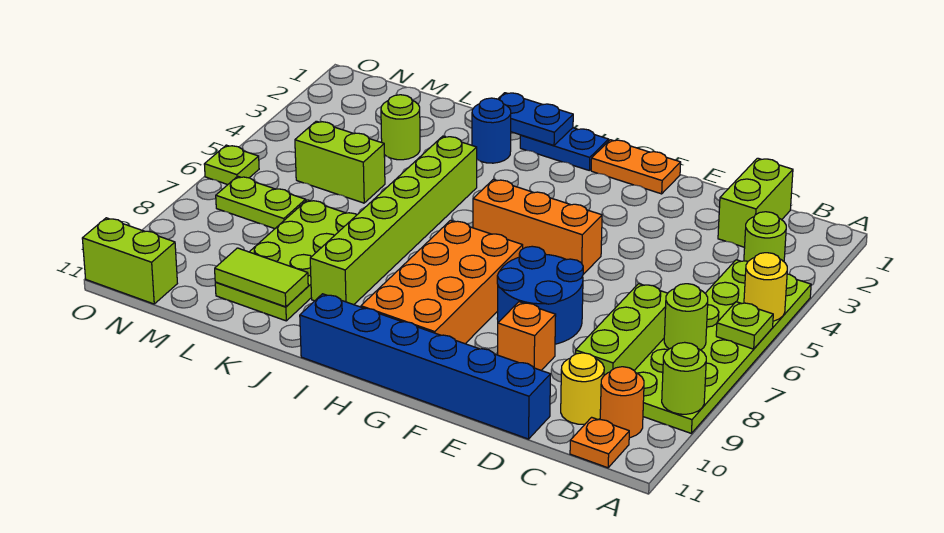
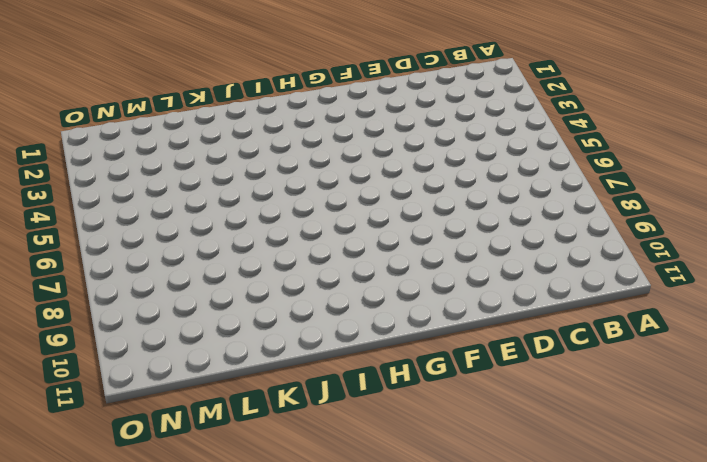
none -> lime 2x6 plate [634,260,811,433]
none -> lime 1x1 round brick [744,212,786,261]
none -> orange 1x1 round brick [600,367,644,438]

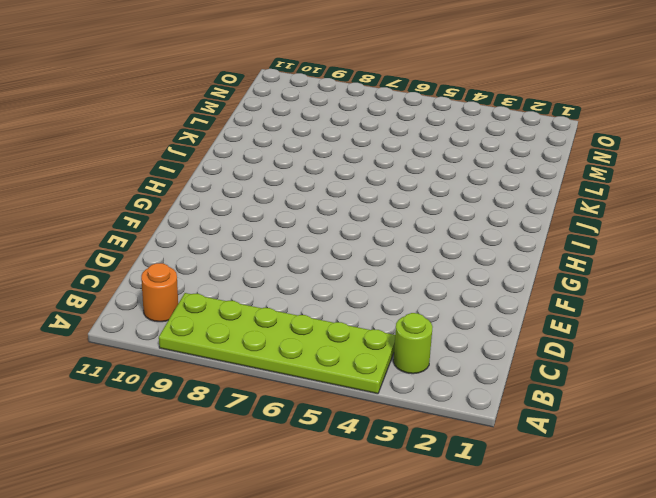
none -> orange 1x1 plate [570,417,629,468]
none -> lime 1x2 brick [718,158,793,247]
none -> lime 1x3 brick [576,284,668,375]

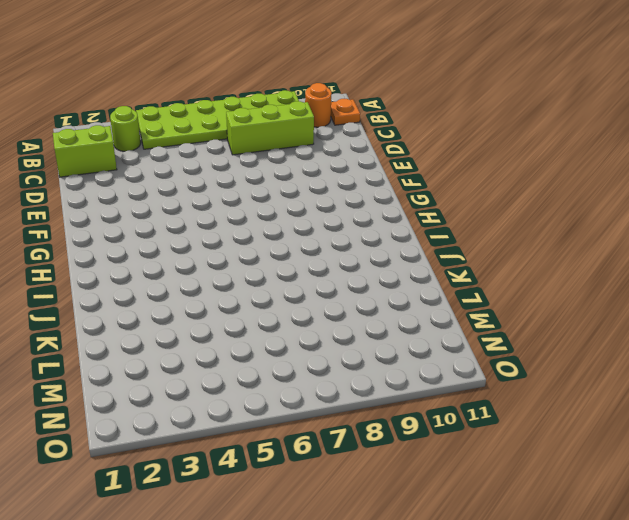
none -> yellow 1x1 round brick [561,353,604,424]
none -> blue 1x6 brick [300,294,551,439]
none -> blue 2x2 round brick [497,246,583,344]

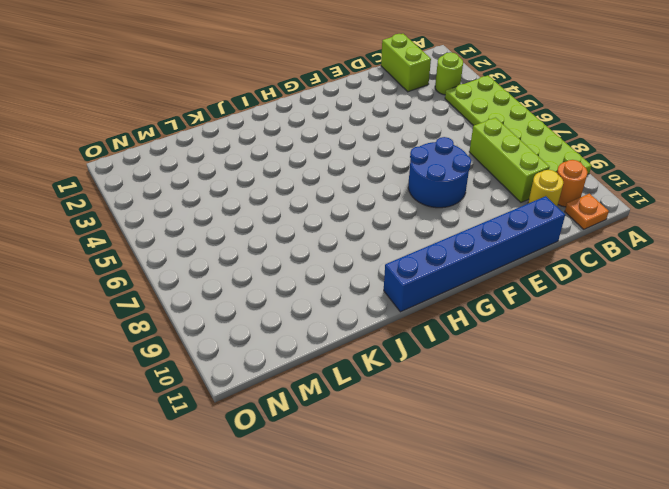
none -> orange 1x1 brick [498,302,556,370]
none -> orange 1x2 plate [591,140,681,194]
none -> orange 1x3 brick [473,179,602,274]

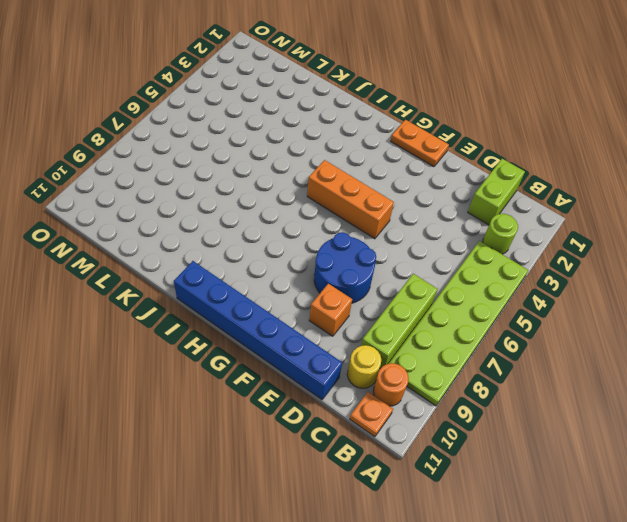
none -> orange 2x4 brick [361,221,523,344]
none -> blue 1x2 plate [520,128,609,171]
none -> blue 1x1 round brick [472,98,511,163]

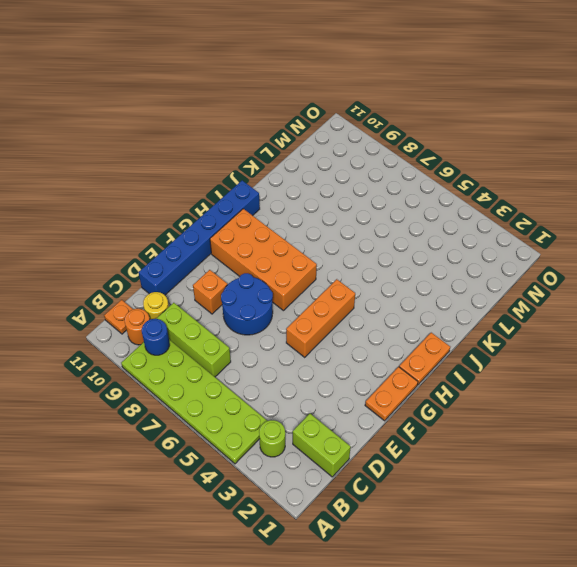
blue 1x1 round brick [142,319,170,355] -> blue 1x1 round brick moved to [472,98,511,163]
orange 1x2 plate [399,333,450,385] -> blue 1x2 plate [520,128,609,171]
none -> lime 1x6 brick [310,136,477,305]
none -> lime 2x4 plate [215,200,357,321]
none -> lime 1x1 round brick [381,95,420,160]

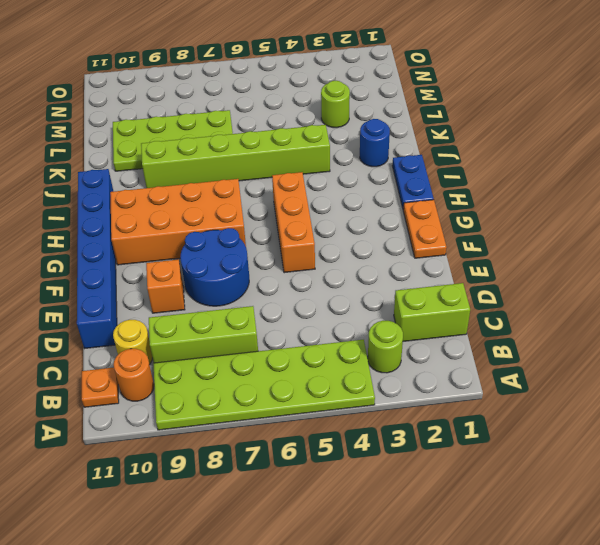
none -> lime 1x2 brick [295,121,385,203]
none -> lime 1x2 plate [216,176,306,229]
none -> lime 1x2 brick [82,218,177,304]

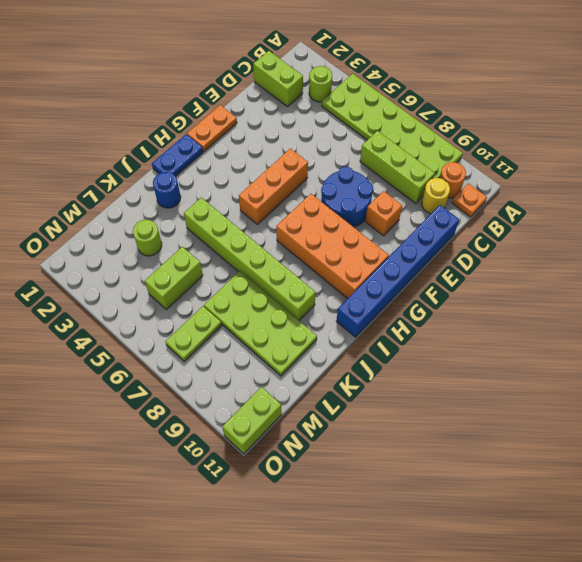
none -> lime 1x1 plate [204,145,259,185]
none -> yellow 1x1 round brick [744,253,787,321]
none -> lime 1x1 plate [716,302,773,349]

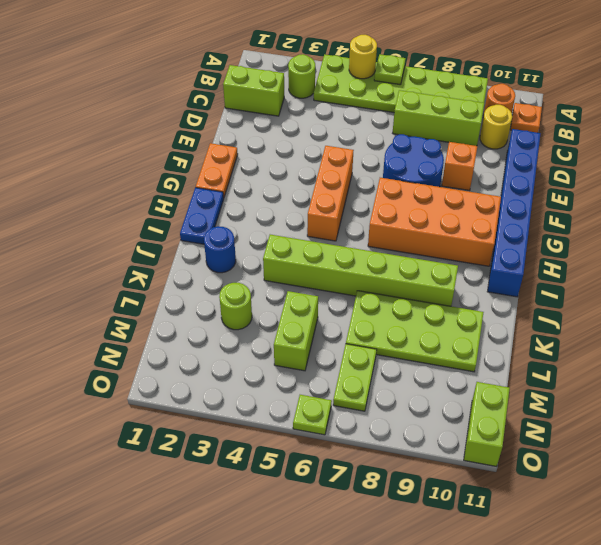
none -> lime 1x1 round brick [662,342,706,414]
none -> lime 1x1 round brick [664,284,708,350]
none -> blue 1x2 plate [498,93,573,145]

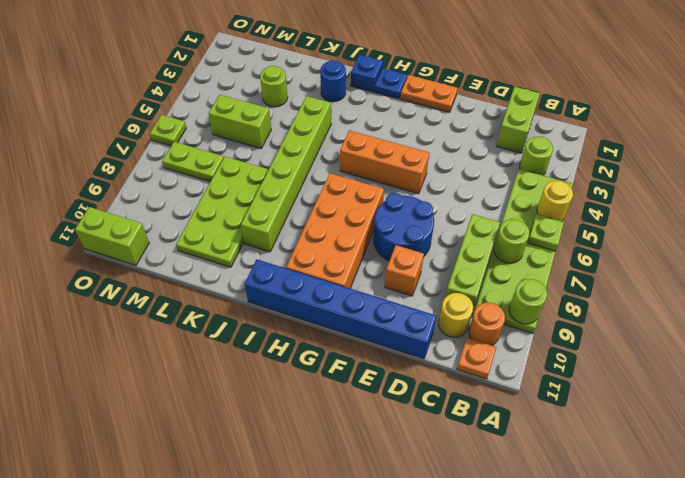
blue 1x1 plate [351,55,383,85] -> blue 1x2 plate [498,93,573,145]
none -> lime 1x2 tile [215,248,308,307]

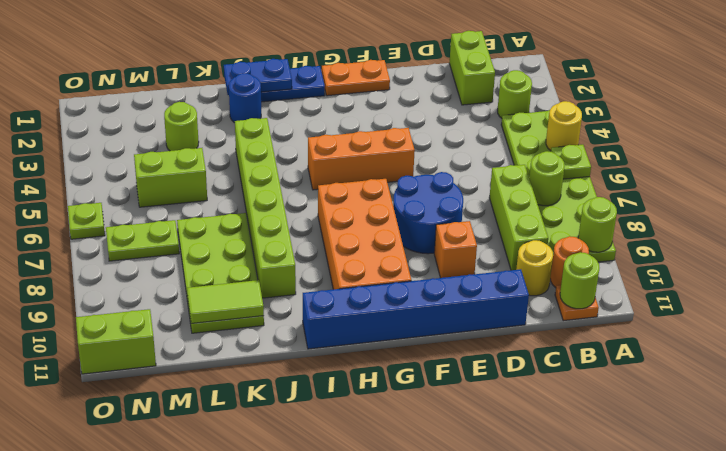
lime 1x1 round brick [560,252,599,309] -> none

